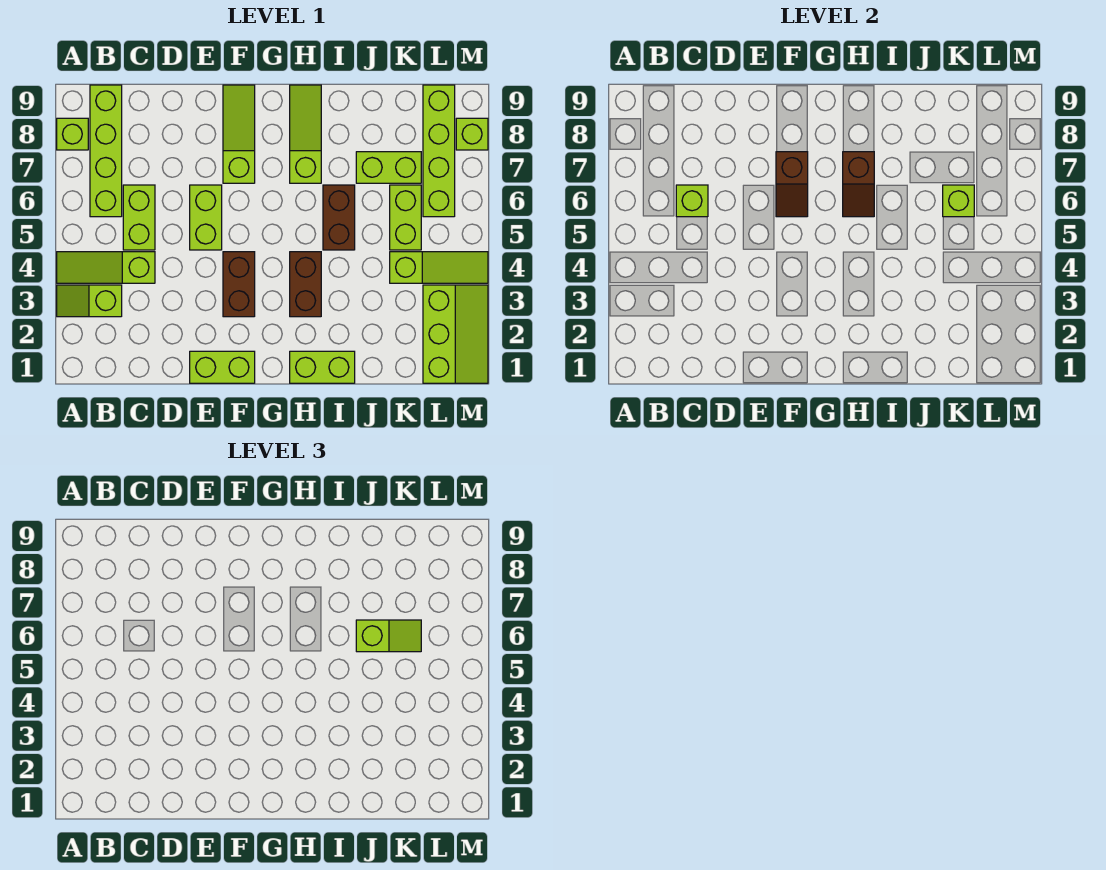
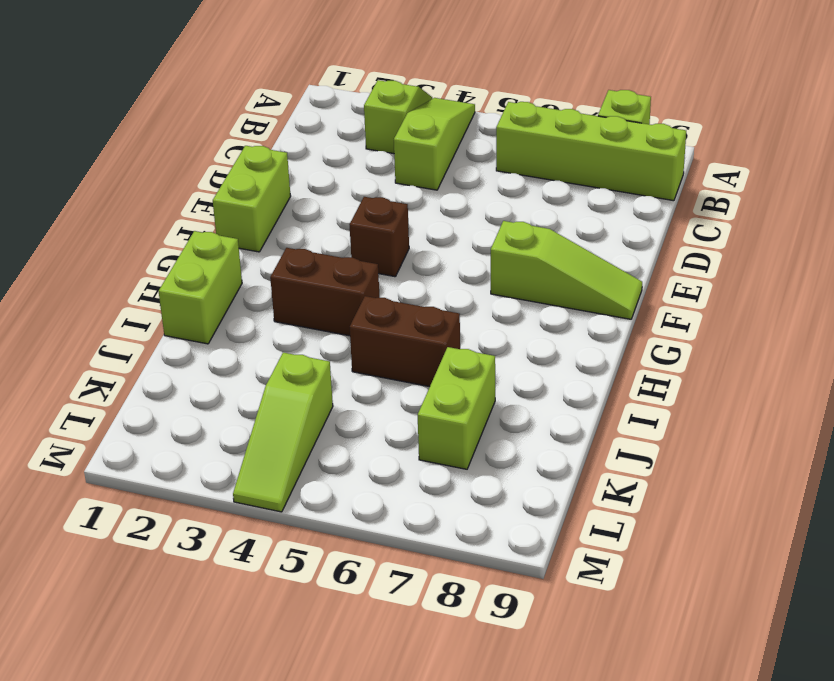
brown 1x1 brick [349,197,409,277] -> brown 1x2 brick [223,252,255,317]
none -> lime 1x2 brick [123,185,155,250]
none -> lime 1x2 brick [190,185,222,250]
none -> lime 1x3 slope [290,85,321,183]

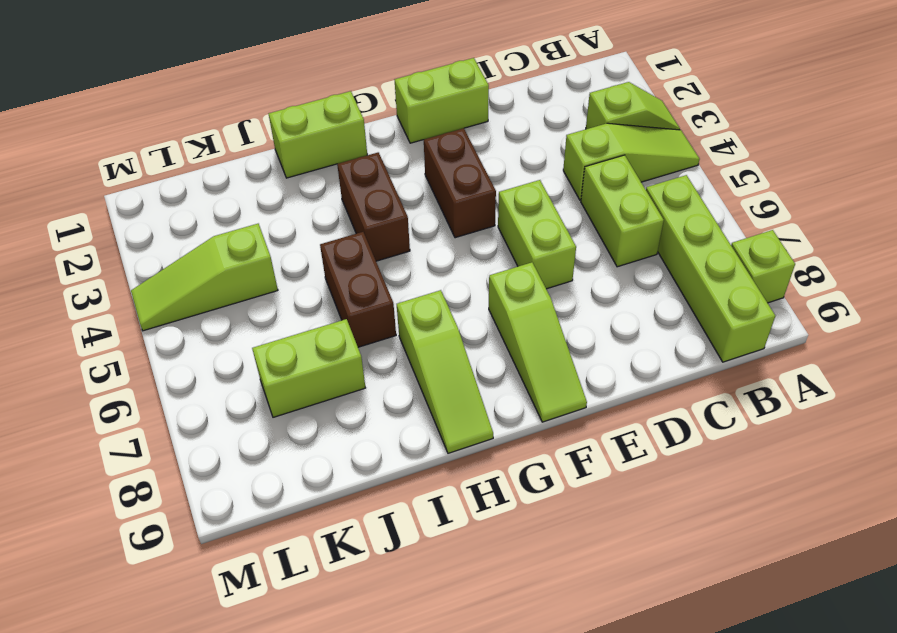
none -> lime 1x2 brick [390,185,421,250]
none -> lime 2x3 slope [423,285,488,383]
none -> lime 1x4 brick [423,85,455,217]

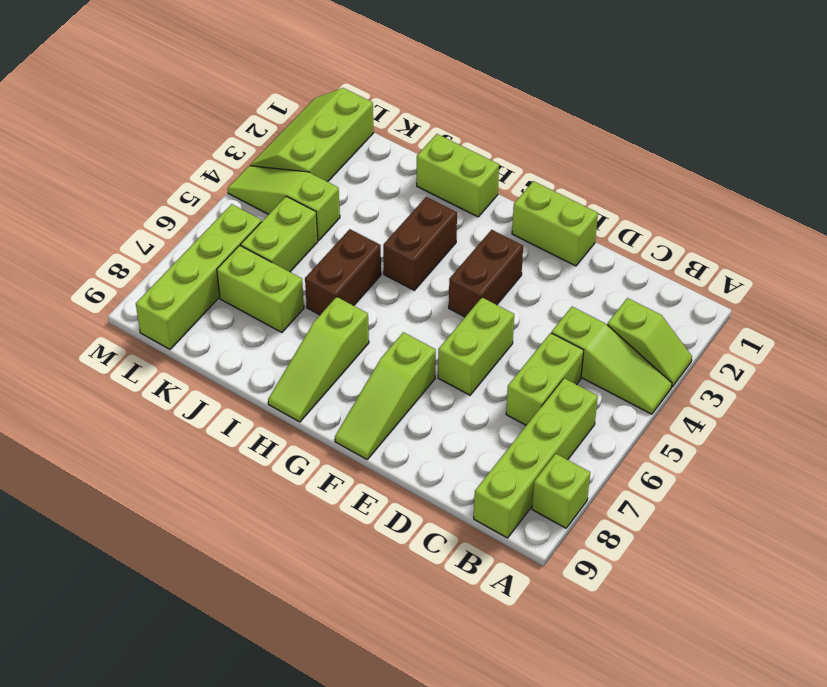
none -> lime 1x1 brick [456,118,488,150]
none -> lime 1x1 brick [676,185,708,217]
none -> brown 1x2 slope [776,152,808,217]

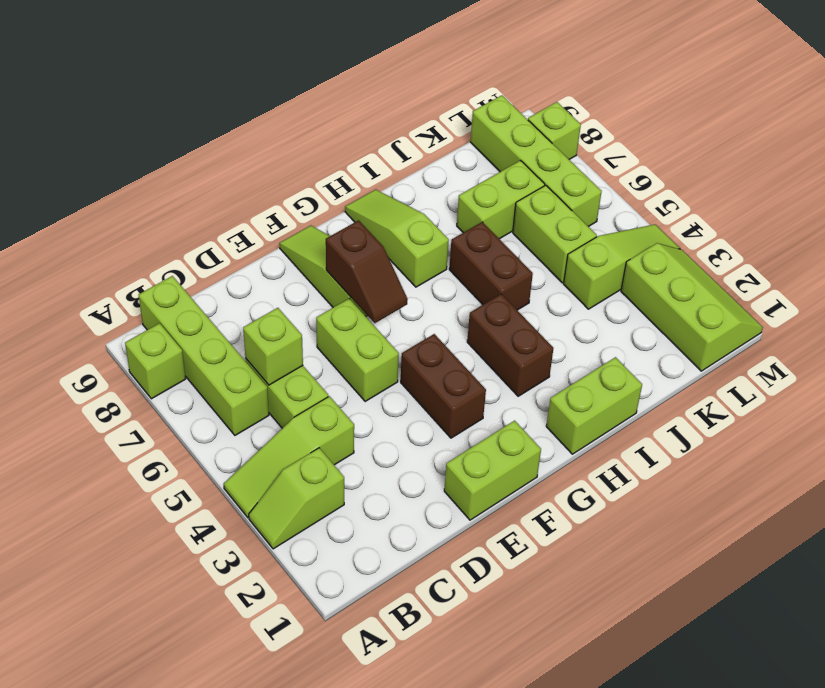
none -> brown 1x2 slope [843,152,874,217]
none -> lime 1x1 brick [943,185,974,217]
none -> lime 1x2 slope [356,620,421,652]

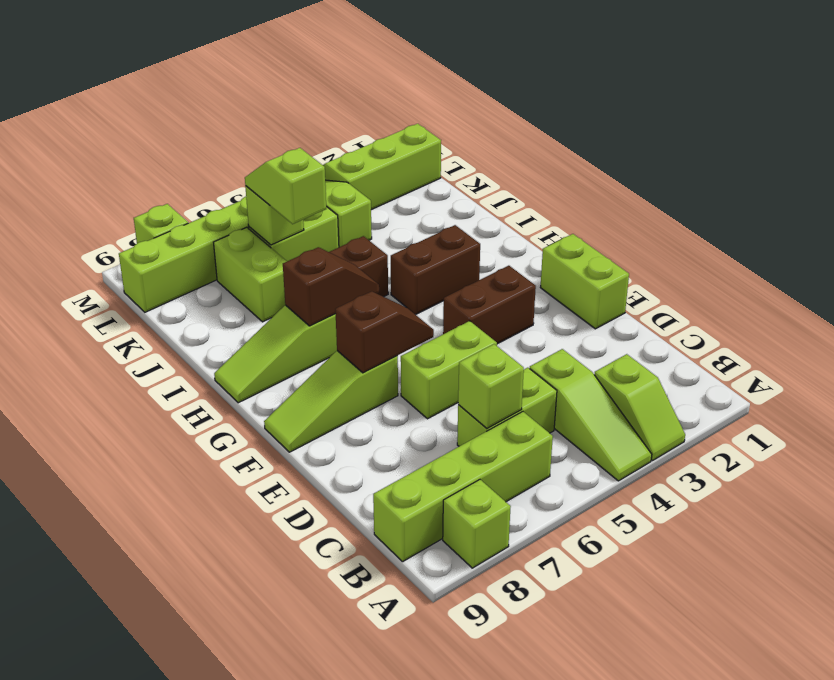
none -> lime 1x2 brick [290,351,355,383]

